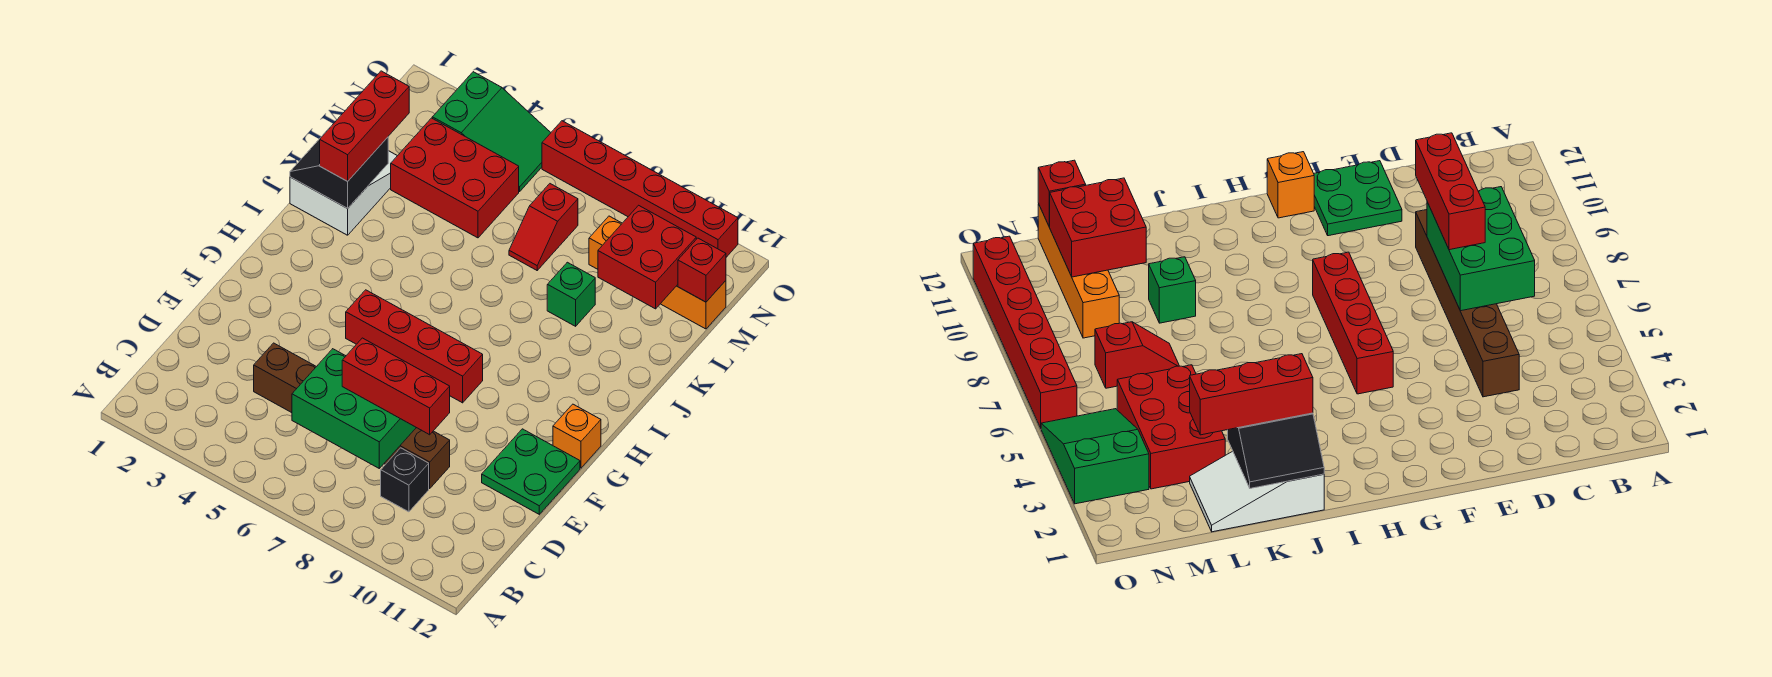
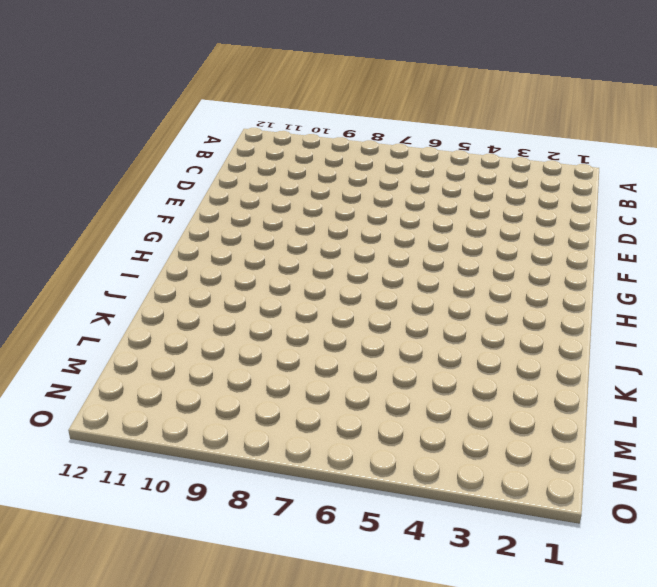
none -> black 1x1 brick [381,448,429,512]
none -> brown 1x6 brick [254,343,450,489]
none -> green 2x2 plate [482,429,580,514]

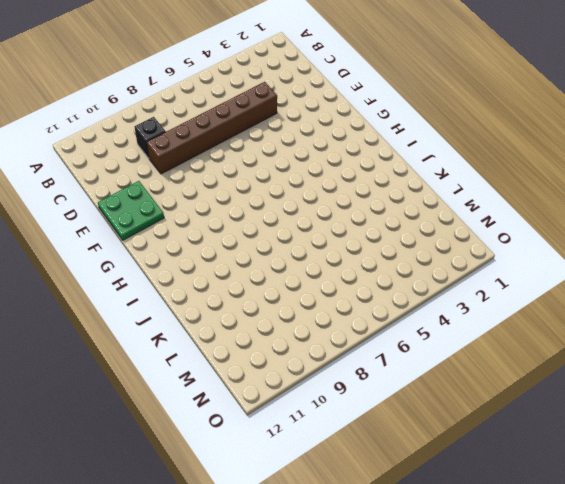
none -> red 1x4 brick [346,290,483,403]
none -> orange 1x1 brick [553,404,601,468]
none -> white 2x3 slope [290,151,397,235]

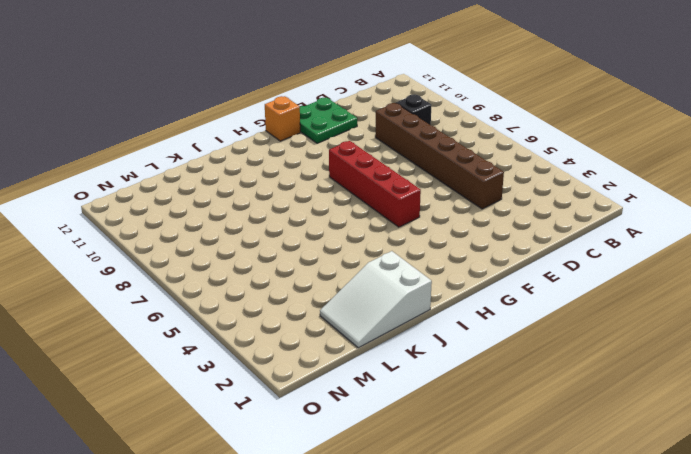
none -> green 1x1 brick [547,262,595,326]
none -> red 2x3 brick [391,118,519,238]
none -> red 1x2 slope [509,184,578,270]

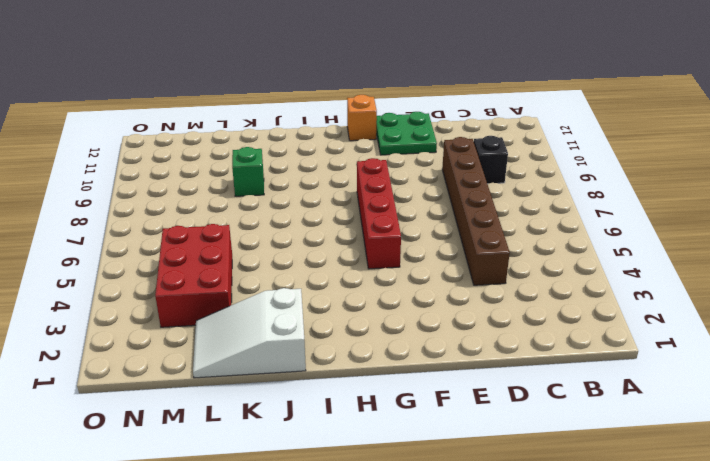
none -> red 1x2 slope [509,184,578,270]
none -> orange 1x4 brick [589,216,726,329]
none -> green 2x3 slope [432,72,551,191]

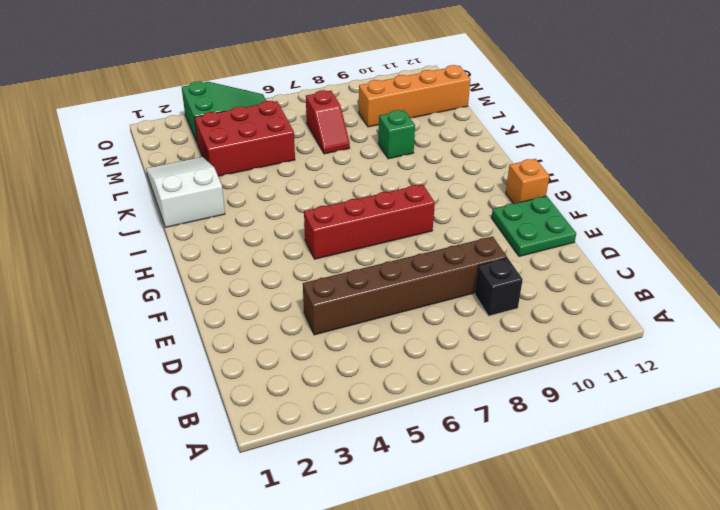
none -> red 1x6 brick [542,121,738,257]
none -> green 2x3 brick [292,349,416,468]
none -> black 2x2 slope [290,131,388,208]

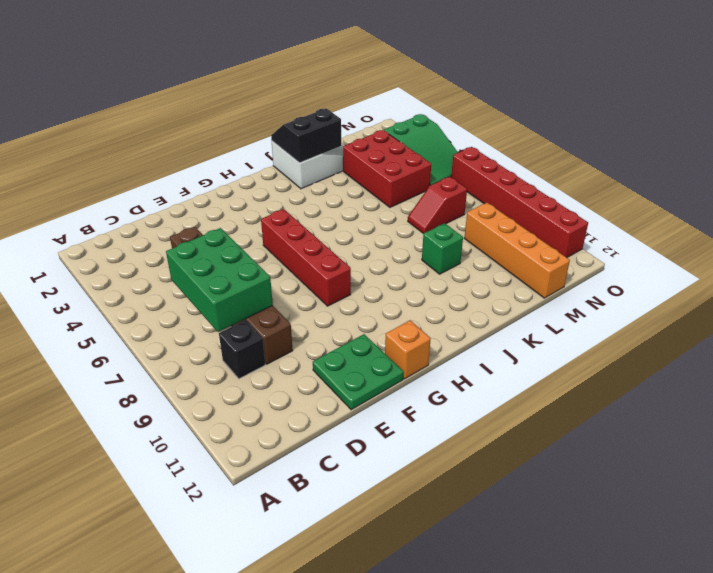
none -> red 2x2 brick [598,205,696,309]
none -> red 1x1 brick [678,238,726,302]
none -> red 1x3 brick [342,338,450,435]

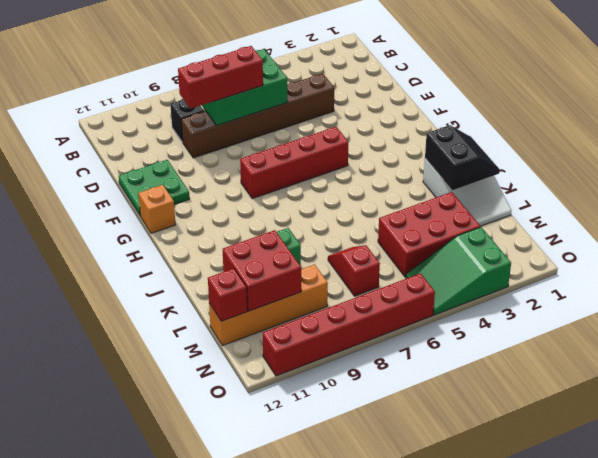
none -> red 1x3 brick [320,71,409,181]

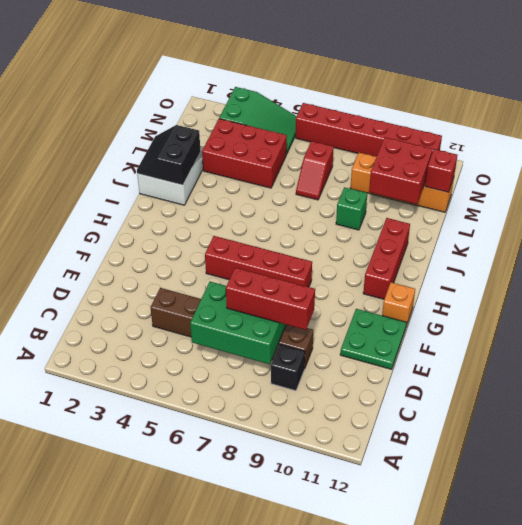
red 1x3 brick [363,218,410,299] -> red 1x3 brick moved to [320,71,409,181]

